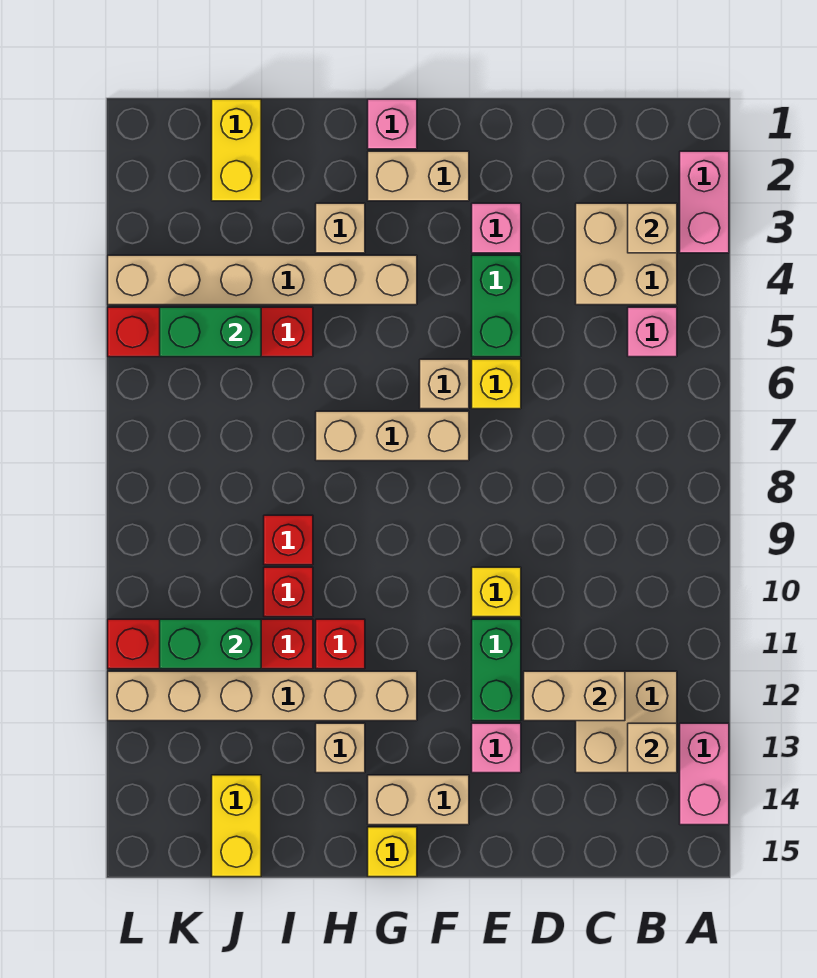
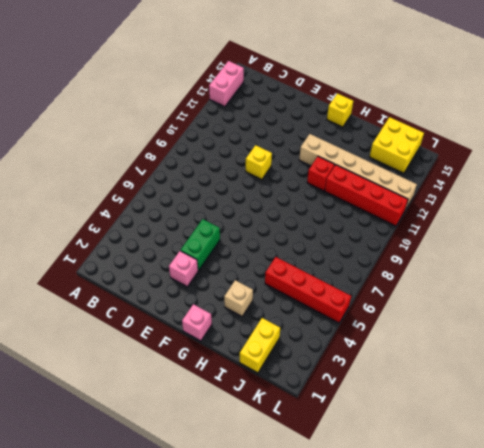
yellow 2x2 brick [370,117,424,173] -> yellow 1x2 brick [212,775,261,877]
none -> pink 1x2 brick [680,151,729,253]
none -> tan 2x2 brick [576,203,677,305]
none -> pink 1x1 brick [628,307,677,357]
none -> tan 2x2 brick [576,671,677,773]

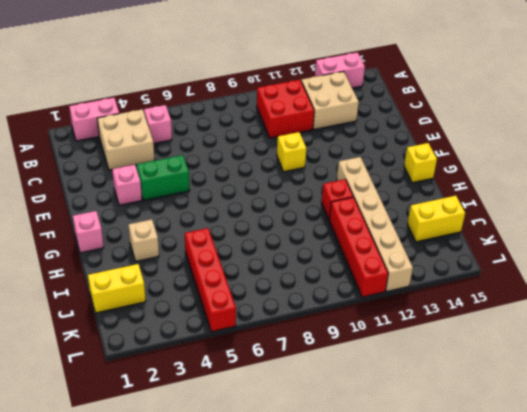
red 2x2 brick [257,80,314,138] -> none
none -> yellow 1x1 brick [472,359,521,409]
none -> green 1x2 brick [472,619,521,721]
none -> pink 1x1 brick [472,723,521,773]
none -> tan 1x2 brick [368,151,469,201]

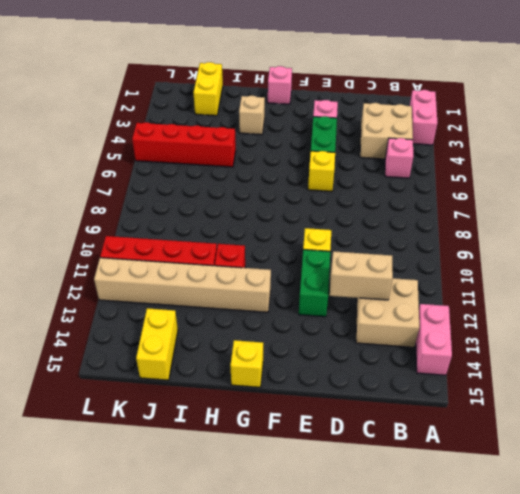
none -> pink 1x1 brick [472,723,521,773]
none -> tan 1x2 brick [368,151,469,201]
none -> tan 1x1 brick [420,359,469,409]
none -> tan 1x3 brick [316,411,469,461]

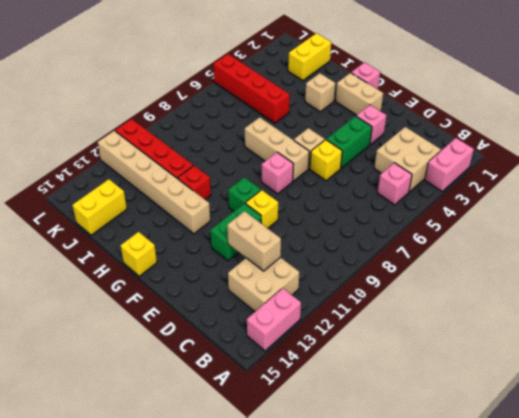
pink 1x1 brick [262,152,293,194] -> pink 1x1 brick moved to [472,723,521,773]
green 1x1 brick [228,177,261,211] -> none
none -> tan 1x2 brick [368,775,469,825]
none -> tan 1x6 brick [108,255,417,305]
none -> tan 1x1 brick [316,723,365,773]
none -> red 1x1 brick [264,515,313,565]

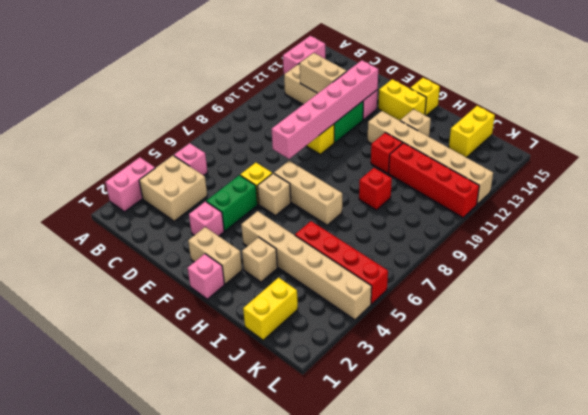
pink 1x6 brick [272,60,378,159] -> none
yellow 1x2 brick [378,79,426,121] -> tan 1x2 brick [368,775,469,825]
none -> red 1x1 brick [264,567,313,617]
none -> tan 1x1 brick [628,203,677,253]
none -> tan 1x1 brick [628,723,677,773]
none -> green 1x2 brick [160,307,261,357]

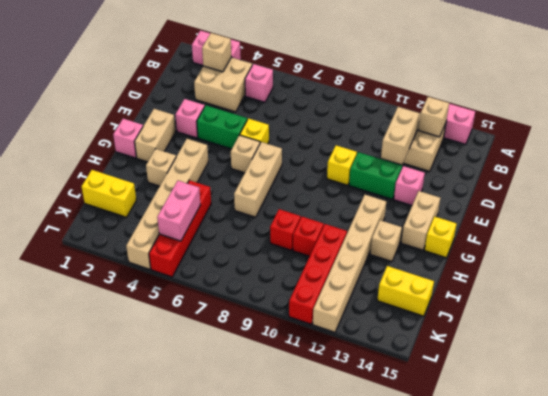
pink 1x2 brick [157,181,201,241] -> green 1x2 brick [160,307,261,357]
none -> red 1x1 brick [316,619,365,669]
none -> green 1x2 brick [160,619,261,669]

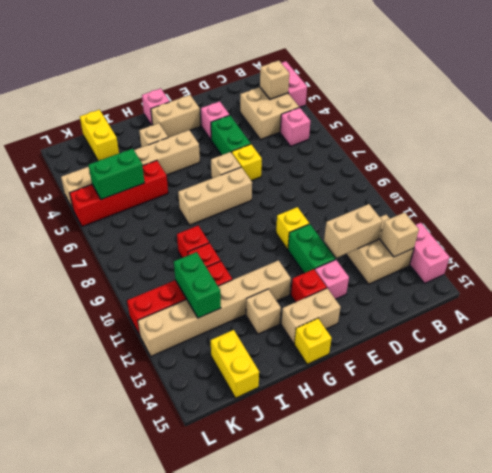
red 1x1 brick [291,269,327,302] -> red 1x1 brick moved to [316,619,365,669]
green 1x2 brick [174,252,221,318] -> green 1x2 brick turned to [160,619,261,669]

